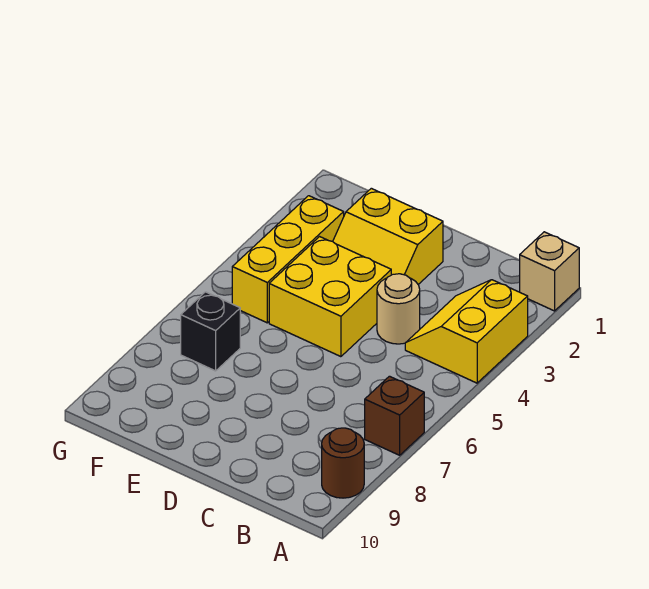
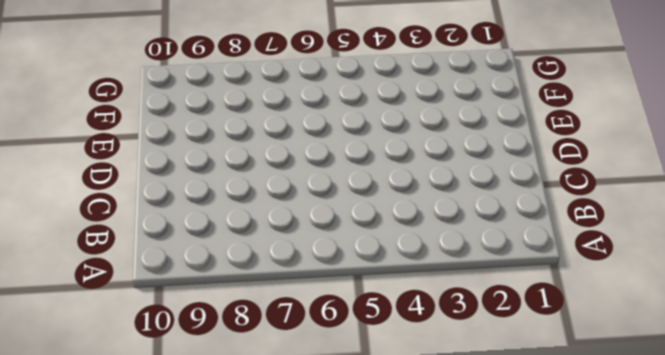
none -> tan 1x1 brick [520,232,579,311]
none -> yellow 2x2 slope [405,280,528,383]

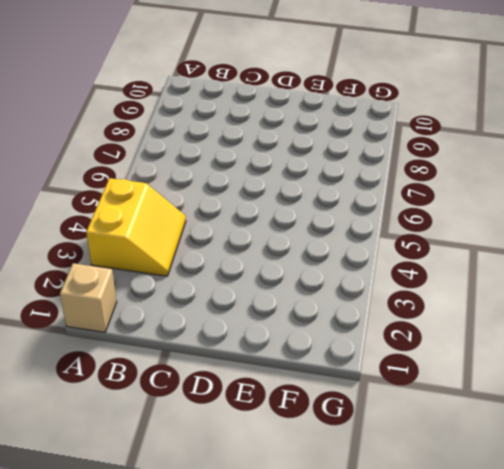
none -> brown 1x1 brick [365,376,424,455]
none -> brown 1x1 round brick [322,428,364,498]

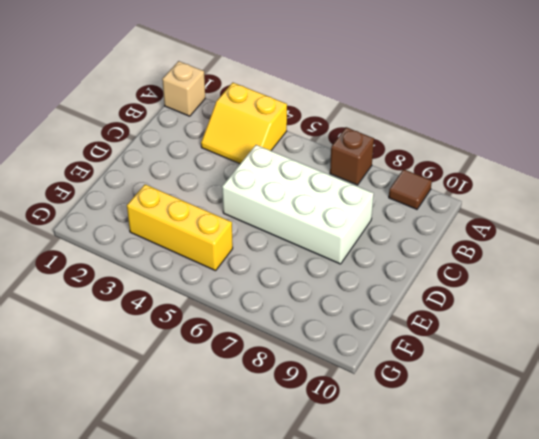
brown 1x1 tile [389,169,432,209] -> brown 1x1 round brick [322,428,364,498]
white 2x4 brick [222,145,374,264] -> yellow 2x2 brick [269,237,391,357]
none -> tan 1x1 round brick [377,274,420,344]
none -> yellow 2x2 slope [333,188,443,284]

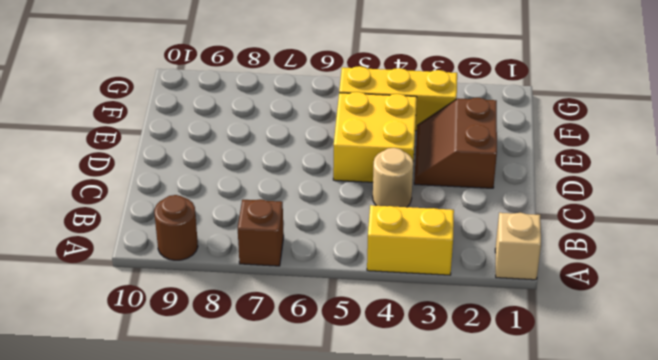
brown 2x2 slope [414,98,497,188] -> yellow 2x2 slope [333,188,443,284]
none -> black 1x1 brick [181,292,240,371]

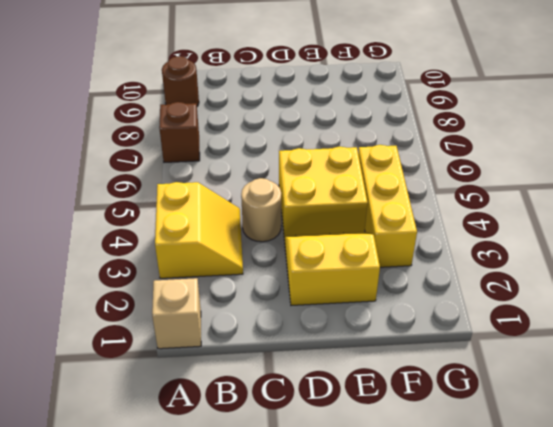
none -> black 1x1 brick [181,292,240,371]

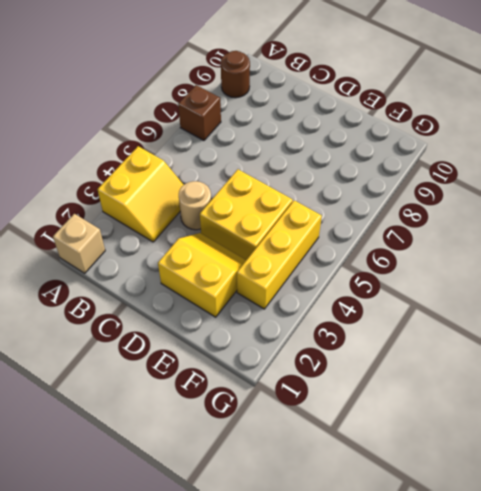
none -> black 1x1 brick [181,292,240,371]

